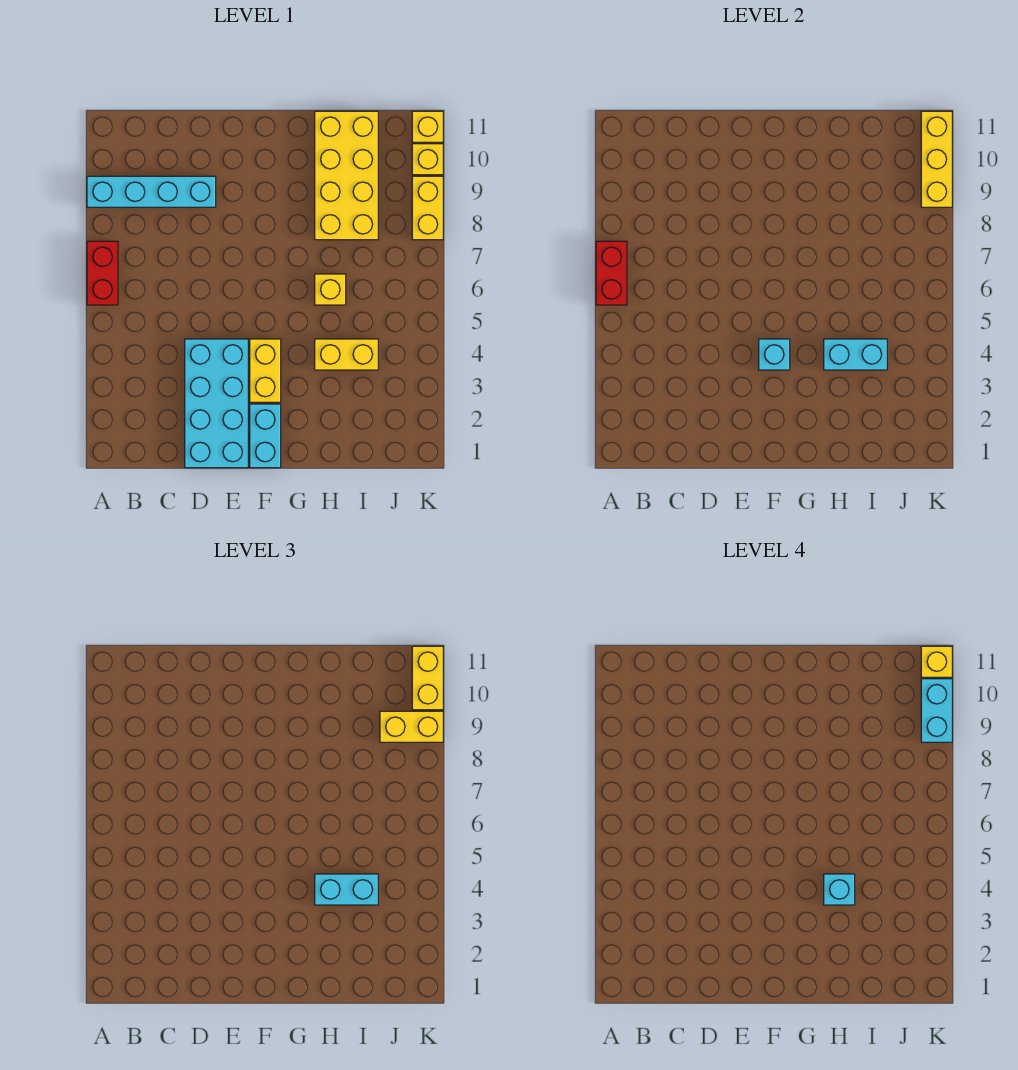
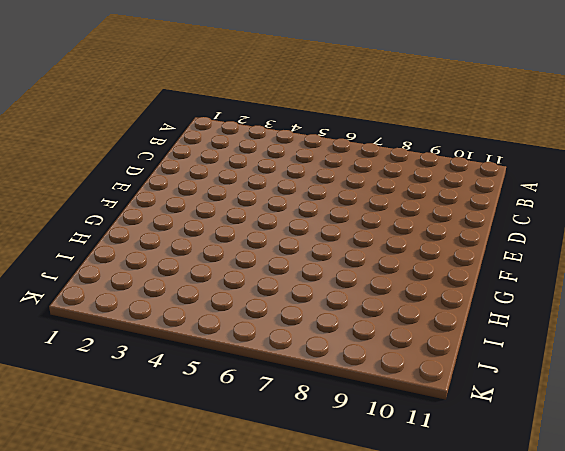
none -> red 1x2 brick [87,241,118,305]
none -> cyan 1x4 brick [87,176,216,207]
none -> cyan 2x4 brick [185,339,248,468]

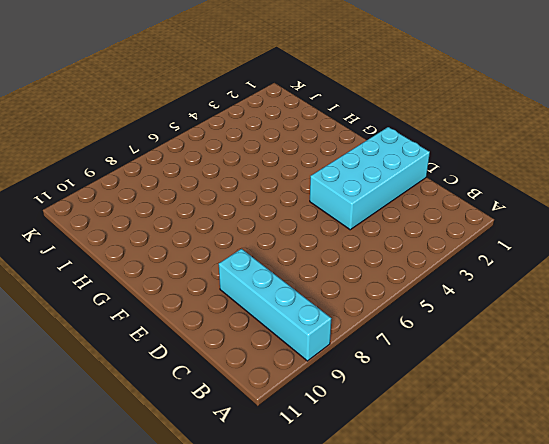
none -> red 1x2 brick [87,241,118,305]
none -> cyan 1x2 brick [250,404,281,468]
none -> yellow 1x2 brick [250,339,281,402]

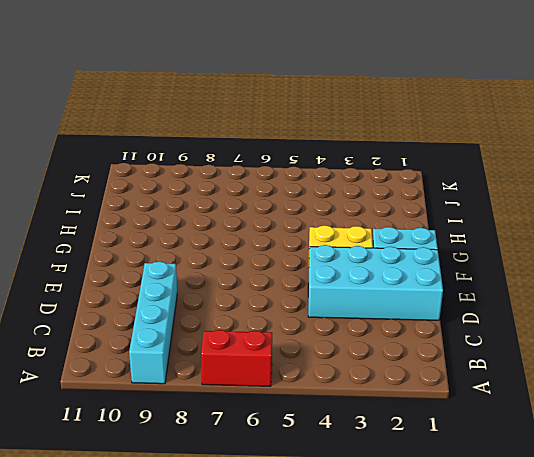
none -> yellow 1x2 brick [315,339,378,370]
none -> yellow 1x1 brick [315,274,346,305]
none -> yellow 2x4 brick [315,111,378,240]

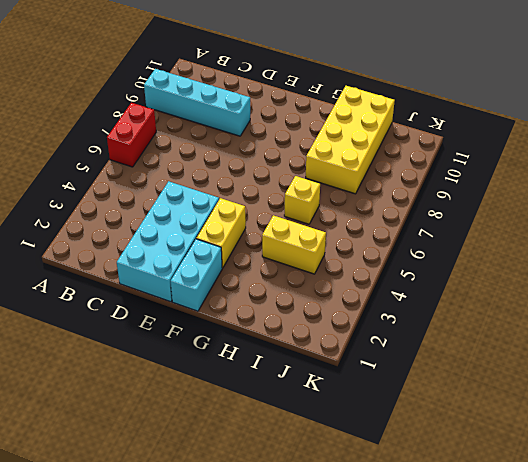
none -> yellow 1x2 brick [412,176,443,240]
none -> yellow 1x1 brick [412,144,443,175]
none -> yellow 1x1 brick [412,111,443,142]

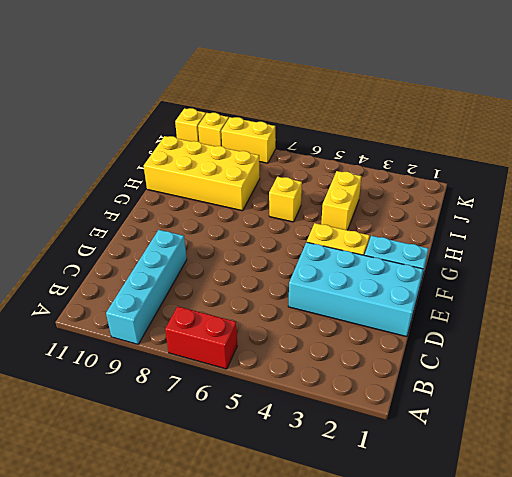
none -> red 1x2 brick [596,241,627,305]
none -> cyan 1x1 brick [759,339,790,370]
none -> cyan 1x2 brick [824,339,887,370]

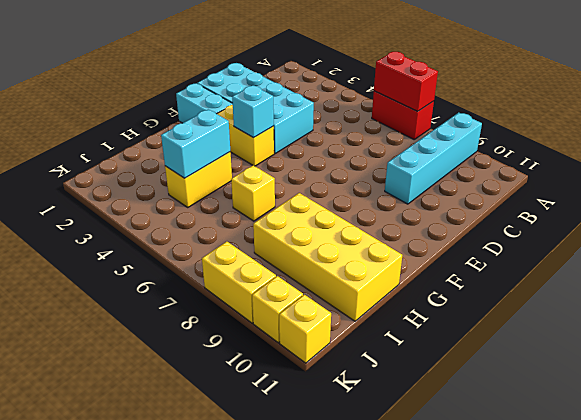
none -> yellow 1x3 brick [921,111,952,207]
none -> cyan 1x2 brick [315,874,378,905]
none -> yellow 1x2 brick [380,711,443,742]

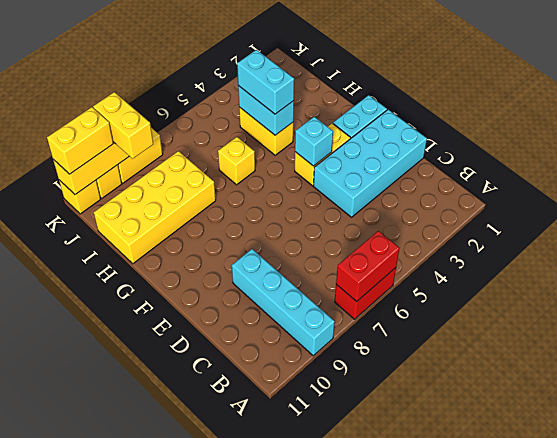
none -> cyan 1x1 brick [824,874,855,905]
none -> cyan 1x2 brick [921,679,952,742]
none -> yellow 1x1 brick [921,646,952,677]

